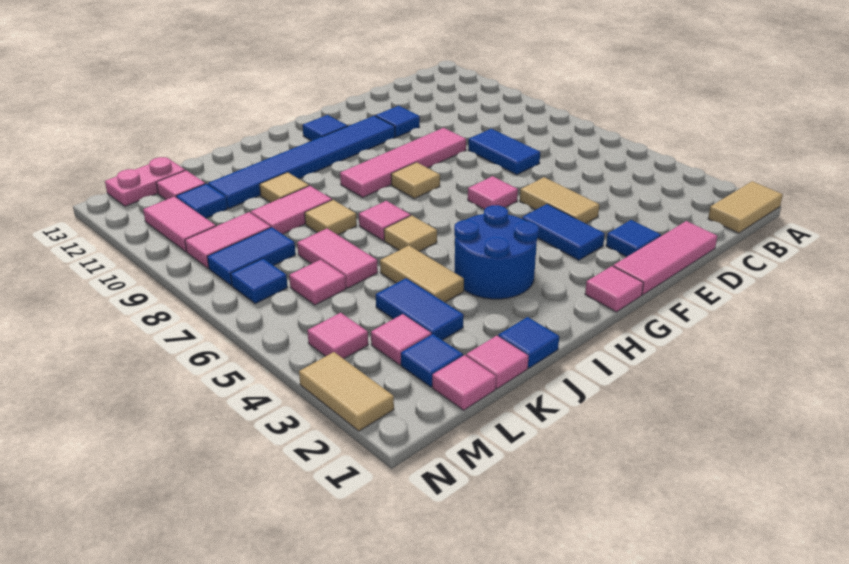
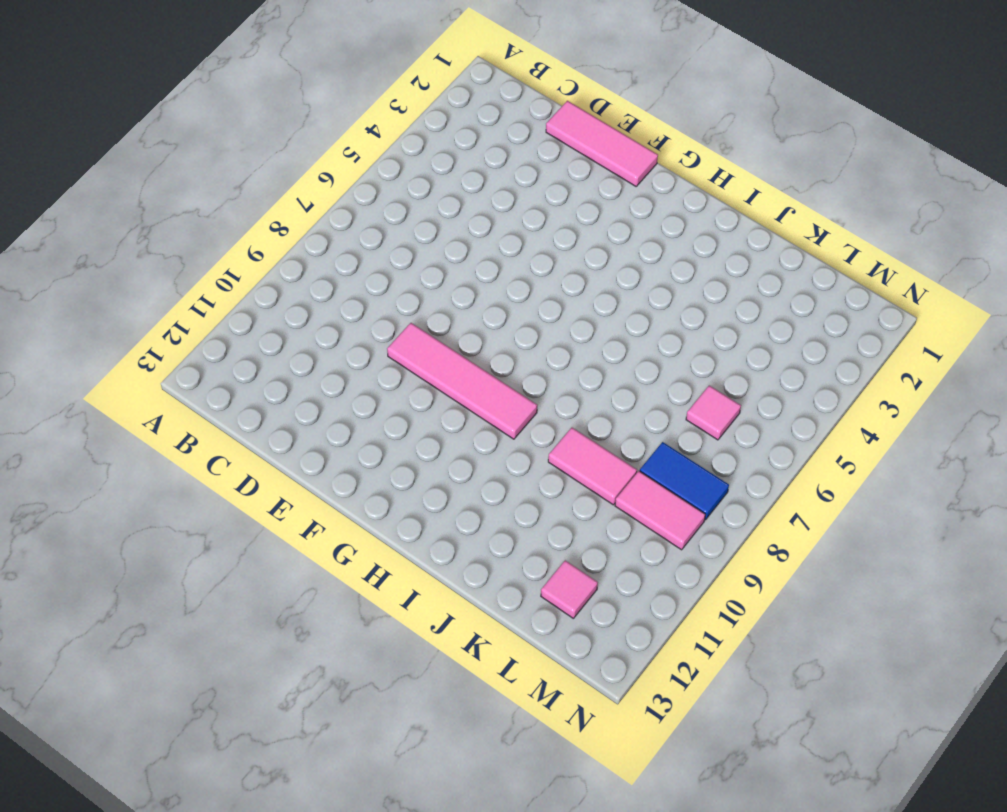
none -> tan 1x2 tile [708,181,783,233]
none -> blue 1x2 tile [468,129,540,175]
none -> blue 1x1 tile [606,220,661,257]
none -> tan 1x2 tile [520,177,599,224]

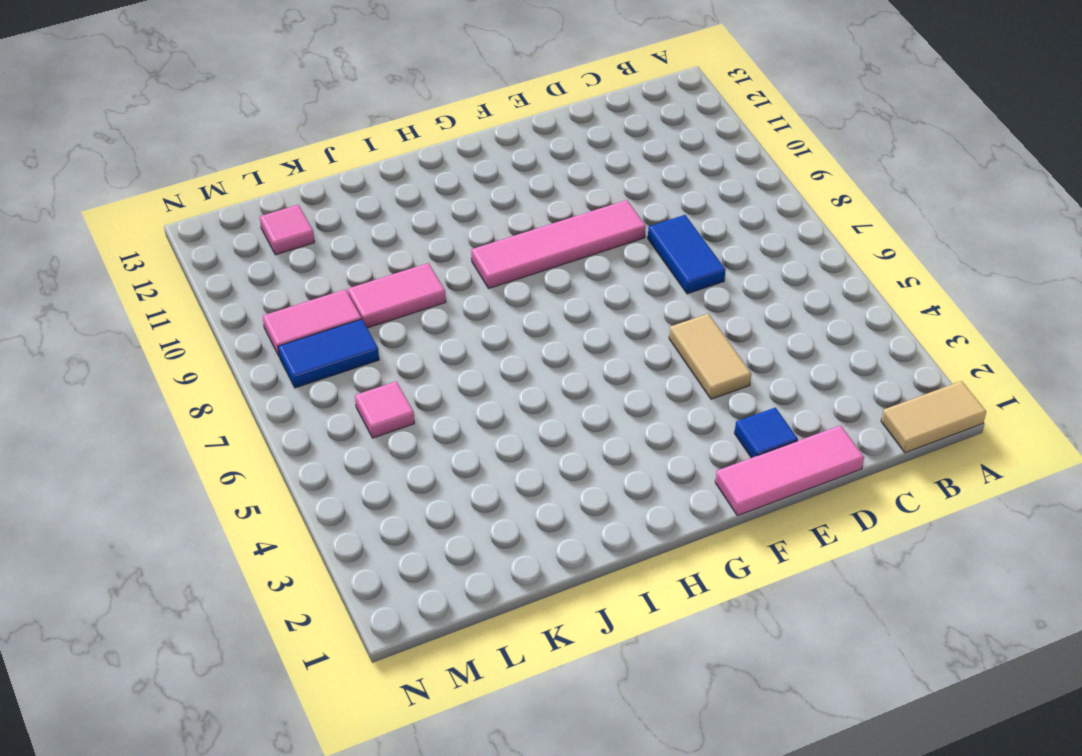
none -> blue 1x1 tile [375,106,420,137]
none -> blue 1x2 tile [522,204,605,260]
none -> pink 1x1 tile [468,176,518,209]
none -> blue 1x6 tile [208,116,395,208]

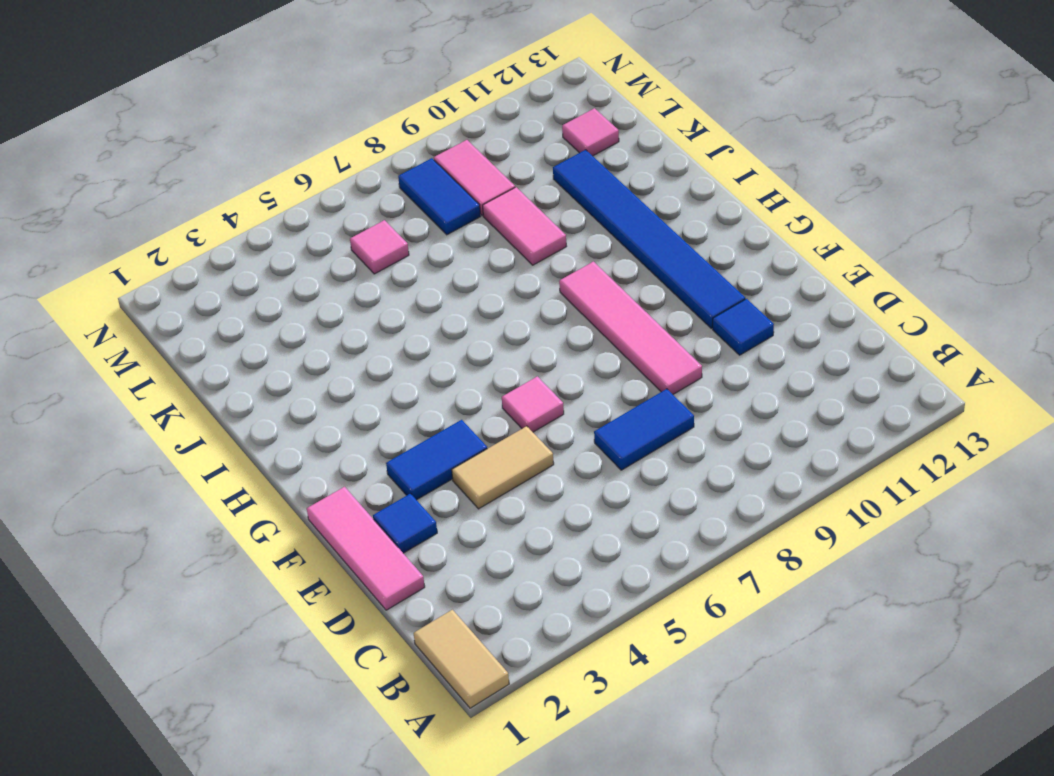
none -> pink 1x1 tile [585,266,644,312]
none -> tan 1x1 tile [391,162,440,199]
none -> blue 1x1 tile [303,115,347,141]
none -> blue 2x2 round brick [454,205,539,299]

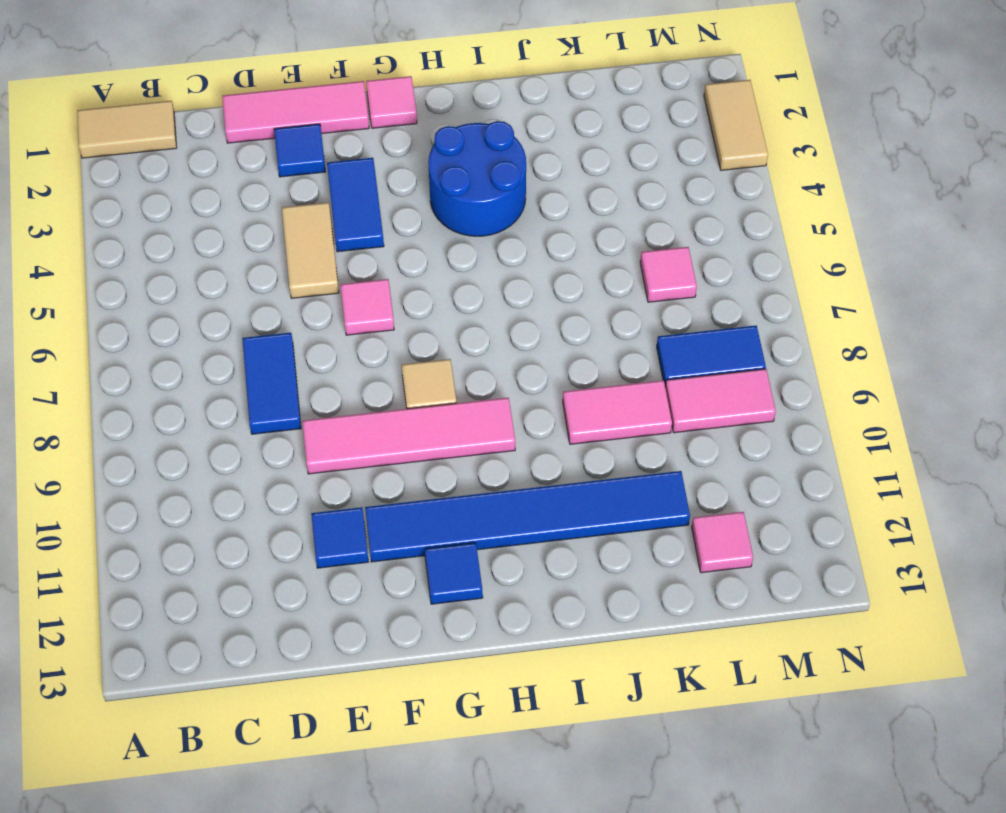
none -> tan 1x1 tile [384,215,437,252]
none -> pink 1x1 tile [359,201,411,241]
none -> blue 1x1 tile [498,317,559,368]
none -> tan 1x2 tile [380,246,464,302]

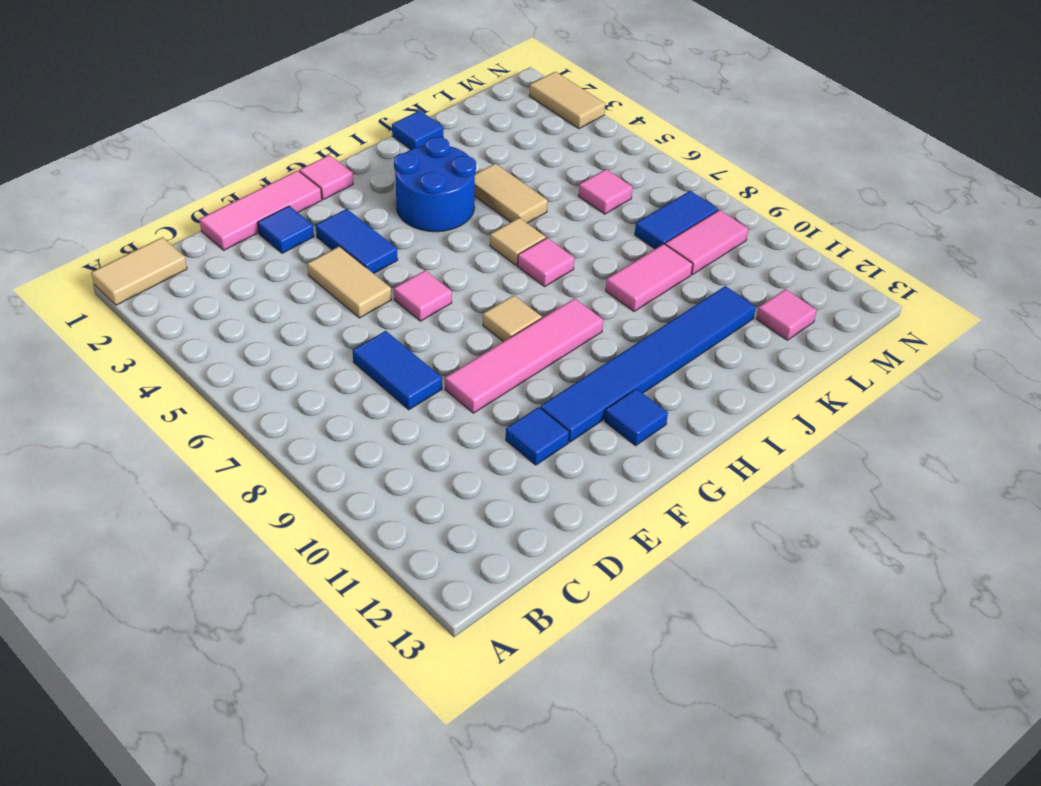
none -> tan 1x1 tile [305,200,357,235]
none -> tan 1x1 tile [260,172,309,203]
none -> pink 1x1 tile [466,336,529,389]
none -> blue 1x2 tile [376,278,464,340]

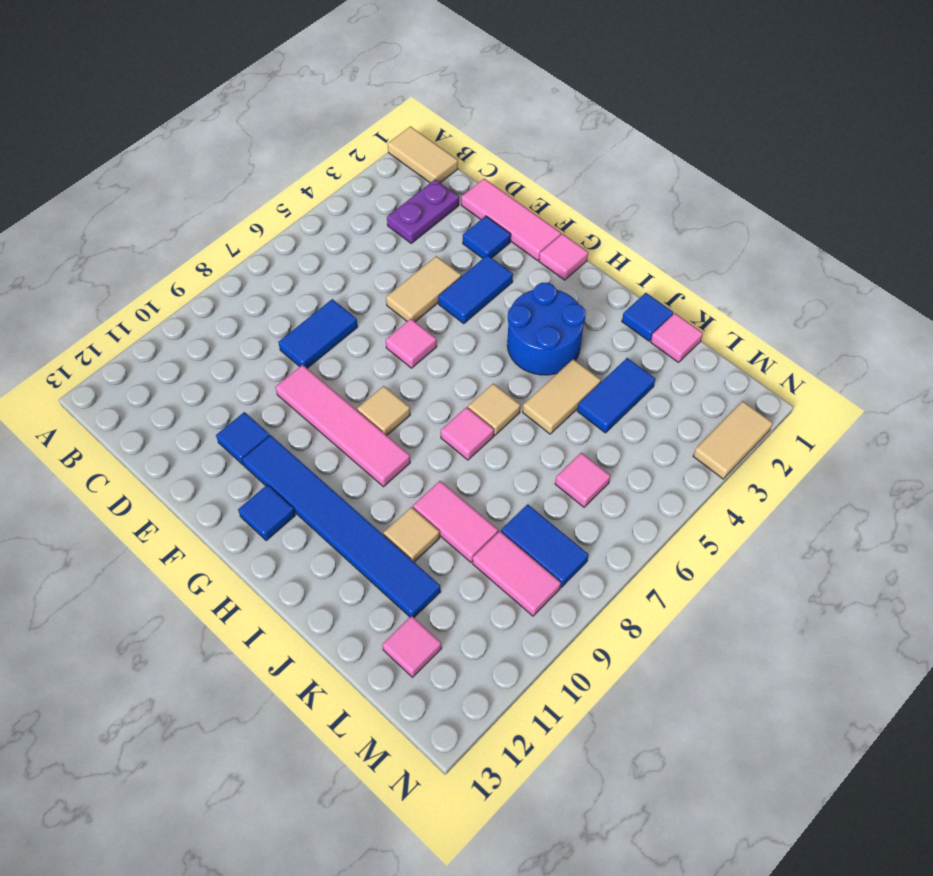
purple 1x2 plate [387,180,459,243] -> none
none -> tan 1x1 tile [305,200,357,235]
none -> pink 1x2 tile [297,228,378,288]
none -> pink 1x1 tile [432,355,496,410]
none -> blue 1x1 tile [401,334,463,387]

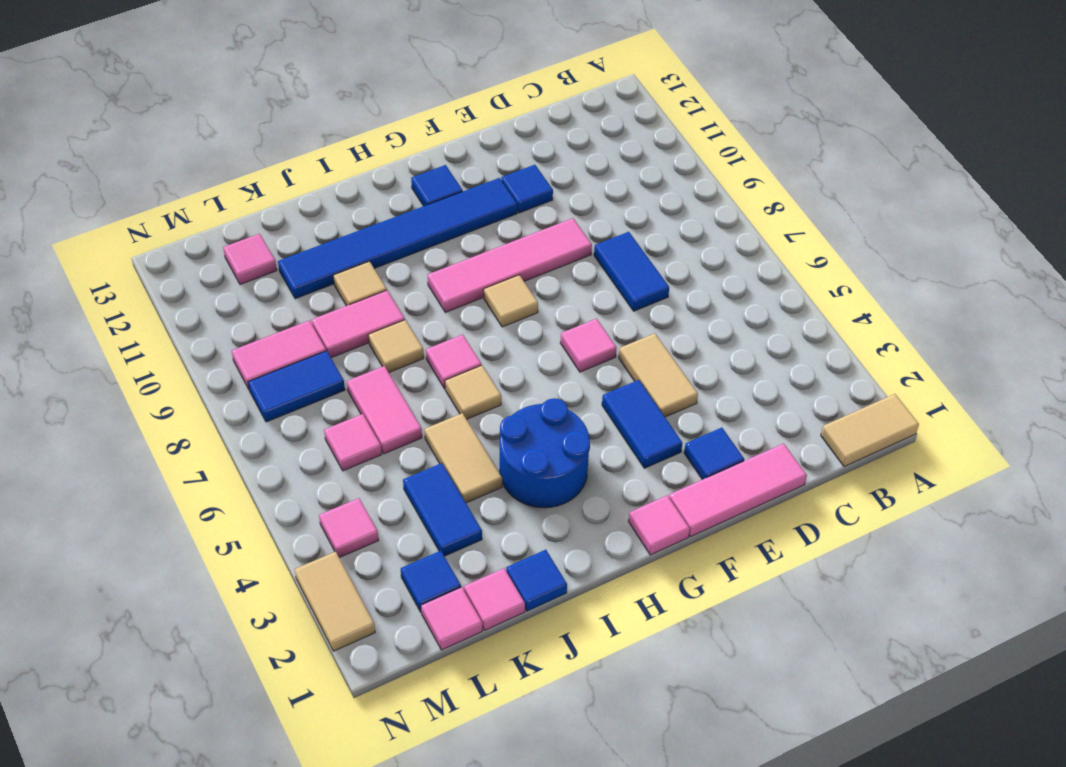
none -> pink 1x1 tile [371,314,431,365]
none -> blue 1x1 tile [176,184,228,218]
none -> pink 1x2 plate [105,157,185,206]
none -> blue 1x1 tile [231,258,288,304]

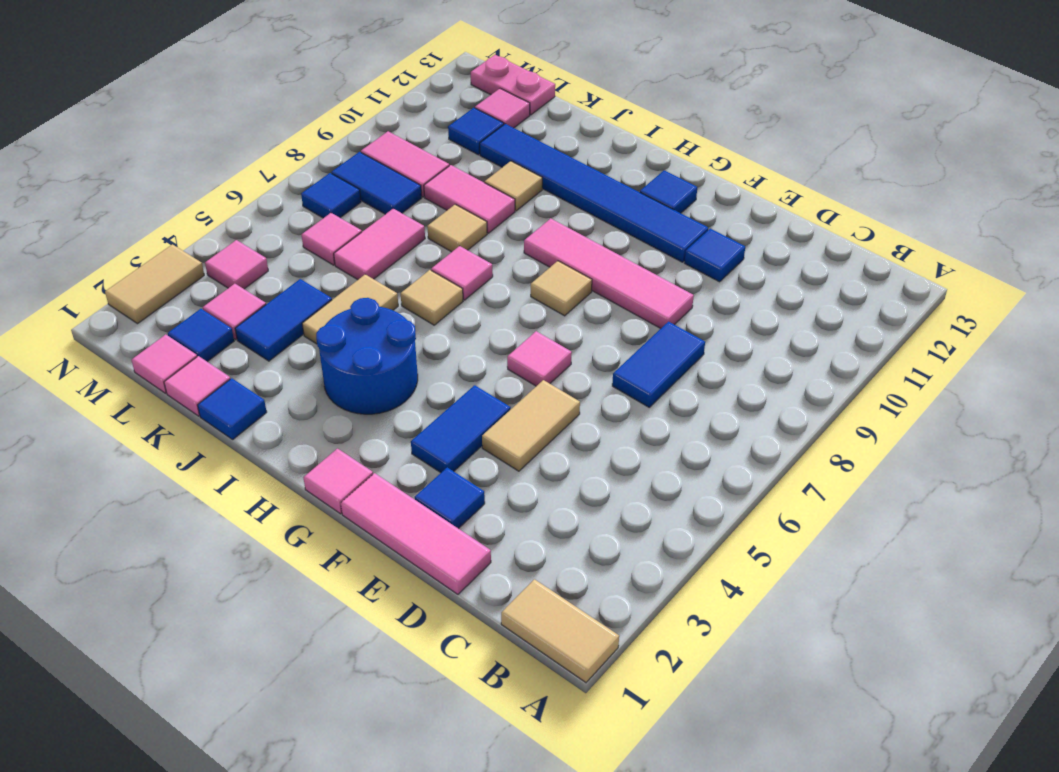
none -> pink 1x2 tile [143,197,216,252]

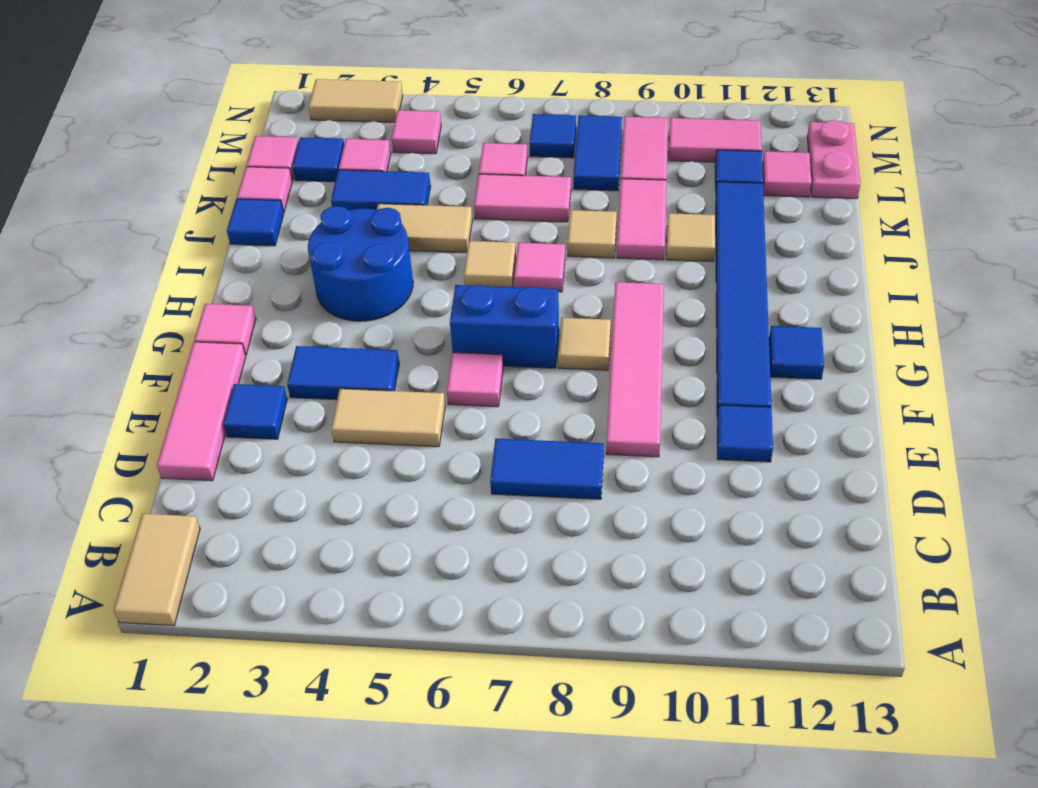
blue 1x2 brick [450,285,559,368] -> none

